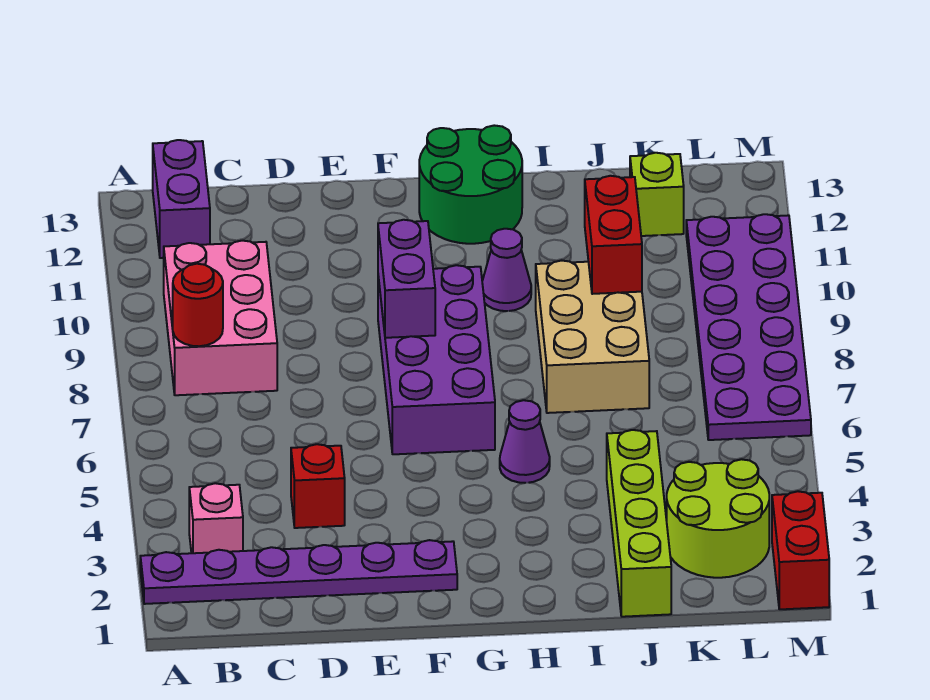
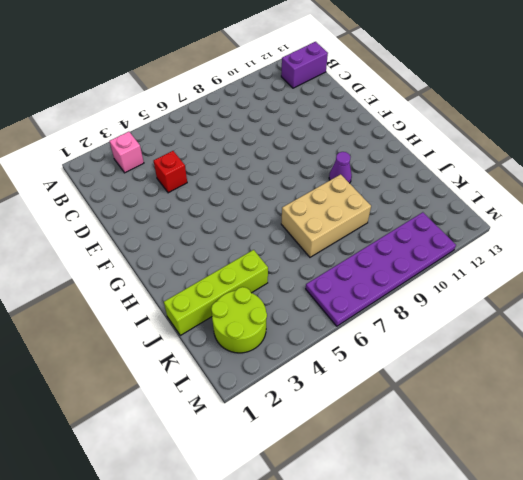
none -> purple 1x6 plate [140,540,457,604]
none -> pink 2x3 brick [164,241,277,395]
none -> purple 2x4 brick [378,265,495,454]

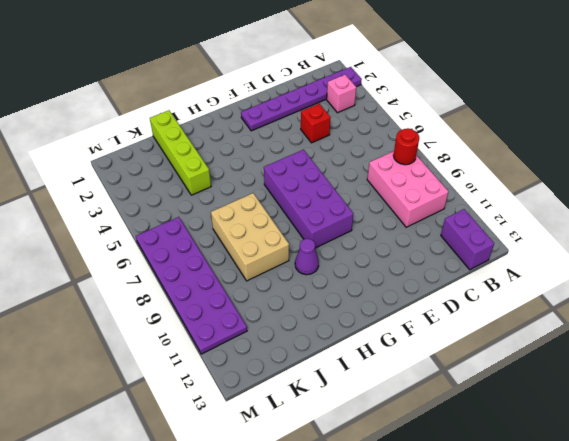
none -> green 2x2 round brick [419,125,522,244]
none -> purple 1x1 cone [500,400,550,483]
none -> lime 2x2 round brick [667,459,769,578]

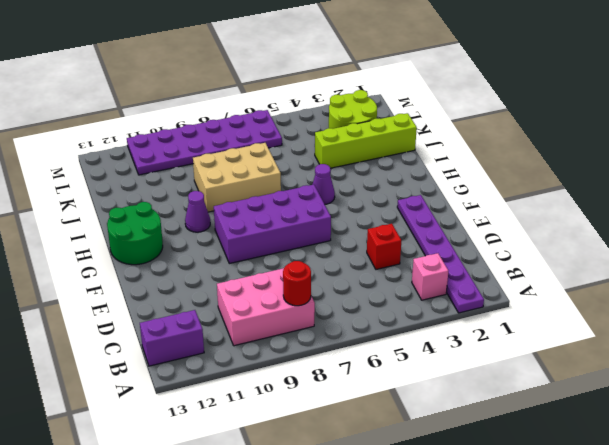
none -> lime 1x1 brick [630,153,684,236]
none -> red 1x2 brick [772,491,829,609]
none -> purple 1x2 brick [378,220,435,338]

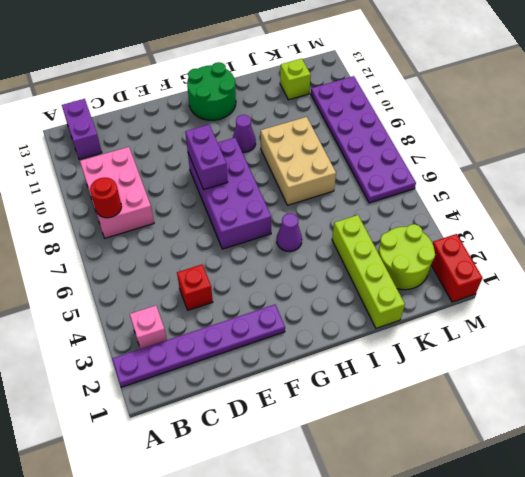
none -> red 1x2 brick [585,176,642,294]

